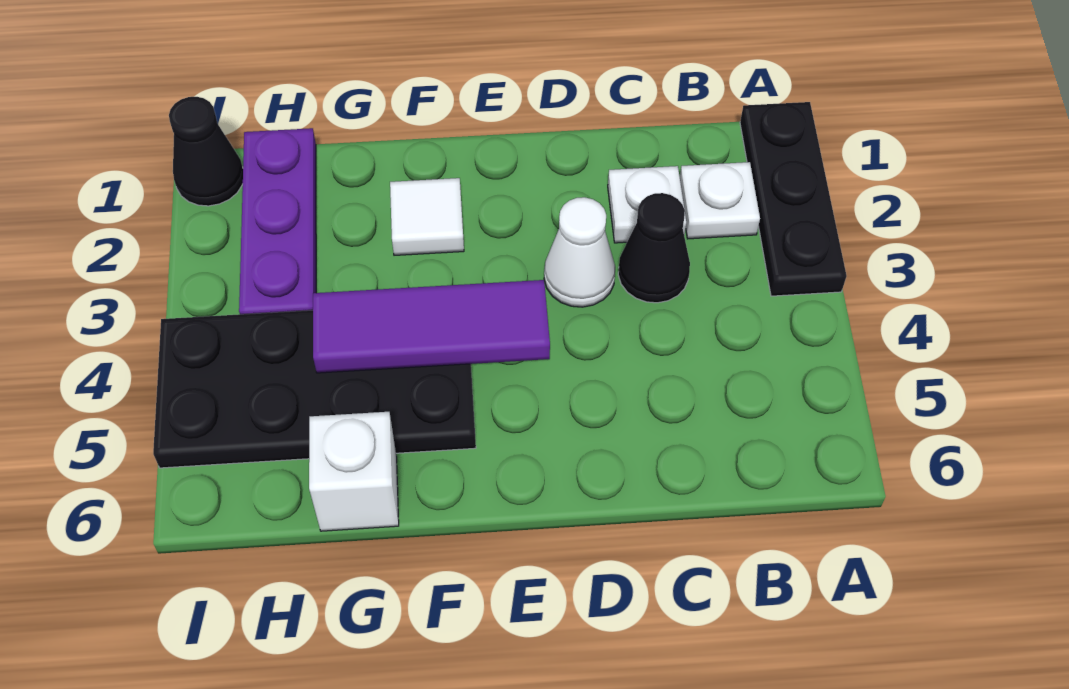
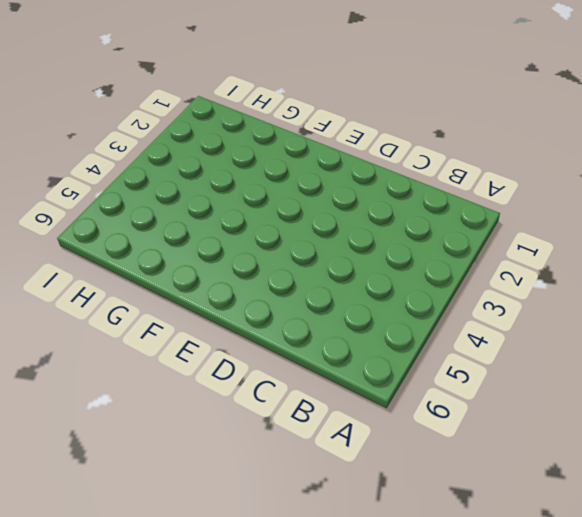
none -> black 1x3 plate [740,102,847,296]
none -> white 1x1 plate [680,162,760,239]

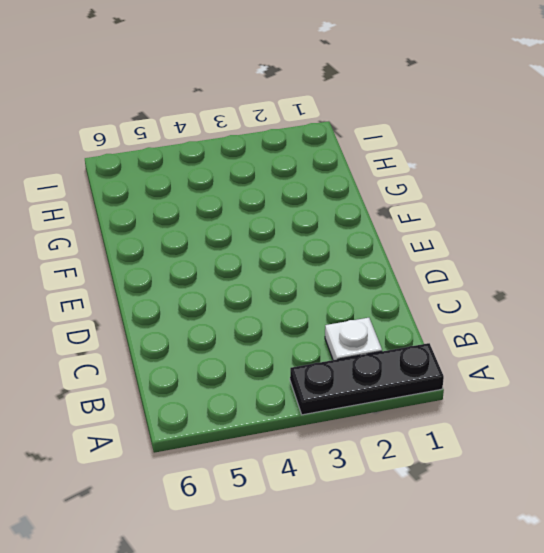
none -> white 1x1 plate [608,166,686,243]
none -> black 1x1 cone [618,193,690,303]

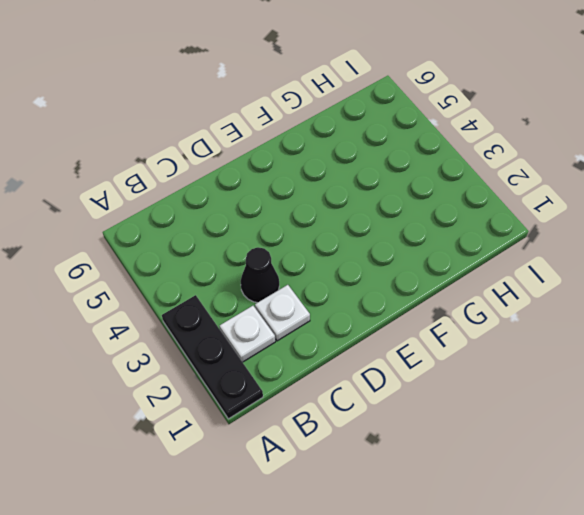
none -> white 1x1 cone [544,197,615,307]
none -> white 1x1 tile [390,178,464,255]

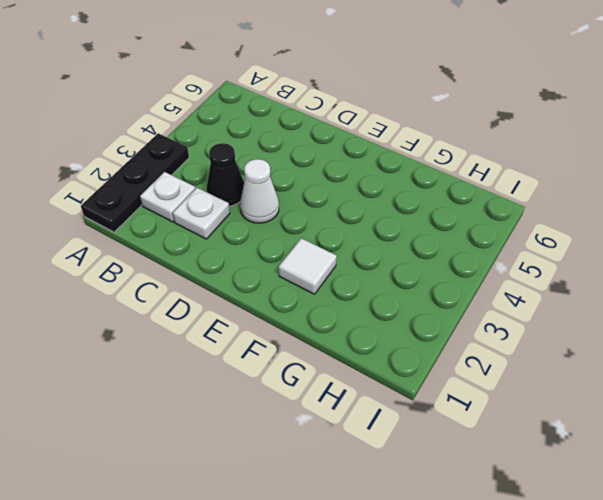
none -> black 2x4 plate [153,310,476,468]
none -> white 1x1 brick [309,412,399,531]

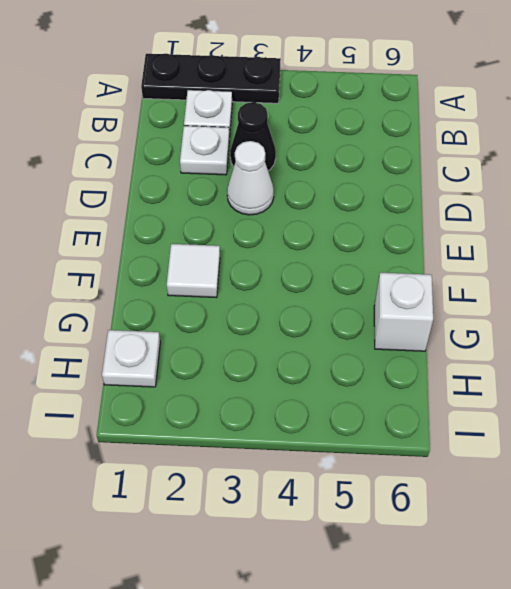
white 1x1 plate [102,330,160,387] -> purple 1x3 plate [239,128,316,314]
none -> black 2x4 plate [153,310,476,468]
none -> black 1x1 cone [169,97,243,206]

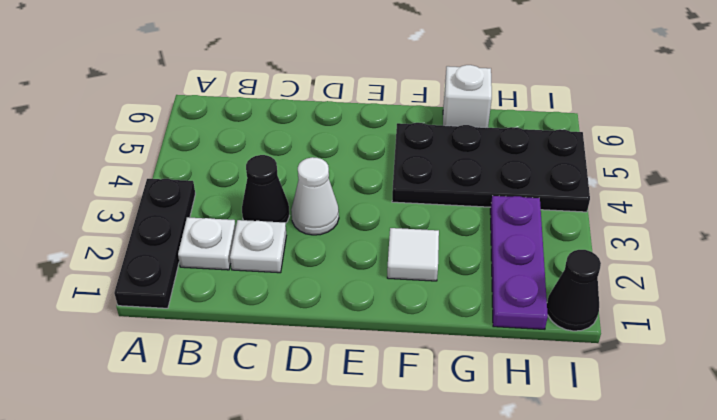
none -> purple 1x3 tile [313,280,550,373]

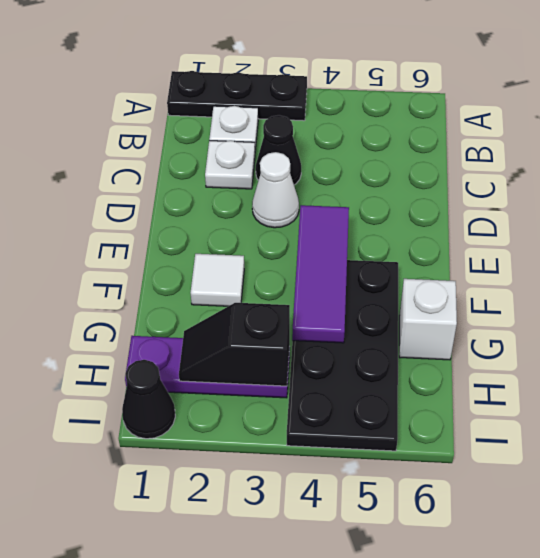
black 1x2 slope [179,303,290,386] -> none

